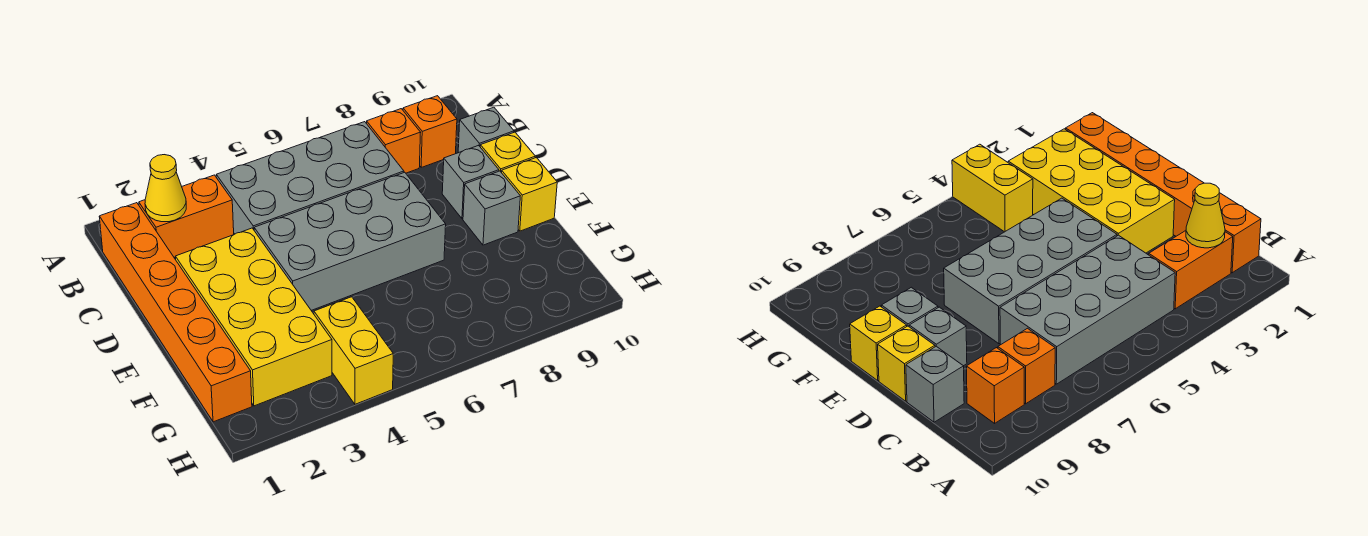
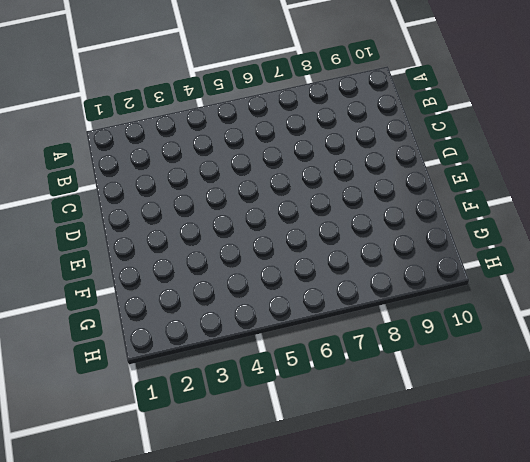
none -> orange 1x6 brick [99,203,252,422]
none -> orange 1x2 brick [139,175,234,258]
none -> grey 2x4 brick [216,122,404,234]

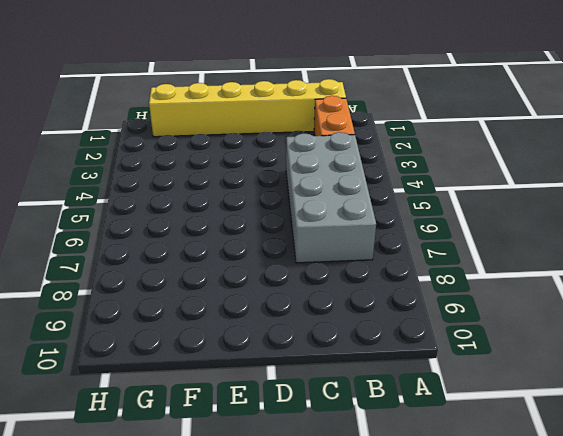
yellow 1x6 brick [149,79,346,137] -> orange 1x6 brick [99,203,252,422]
none -> orange 1x1 brick [367,109,421,173]
none -> orange 1x1 brick [403,96,457,167]
none -> grey 1x1 brick [458,107,514,153]

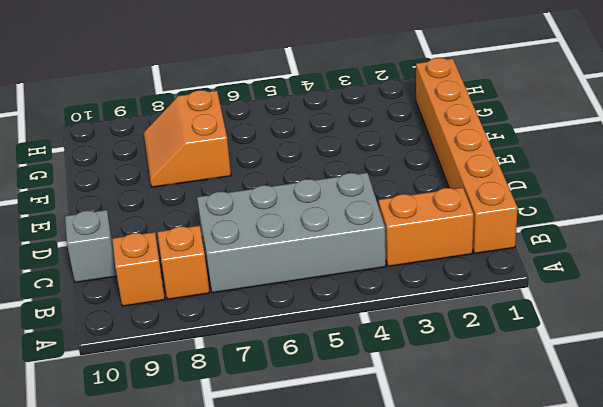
orange 2x2 slope [144,90,231,187] -> none
none -> yellow 2x4 brick [175,228,332,406]
none -> grey 2x4 brick [254,172,446,310]
none -> grey 1x1 brick [442,145,499,219]

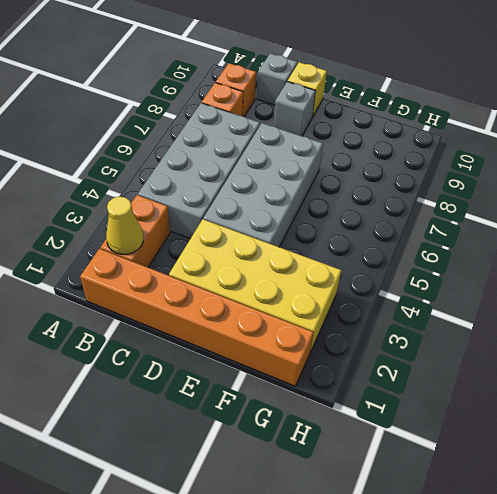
none -> grey 1x1 brick [463,171,520,245]
none -> yellow 1x1 brick [502,158,557,231]
none -> yellow 1x2 brick [314,297,393,404]

